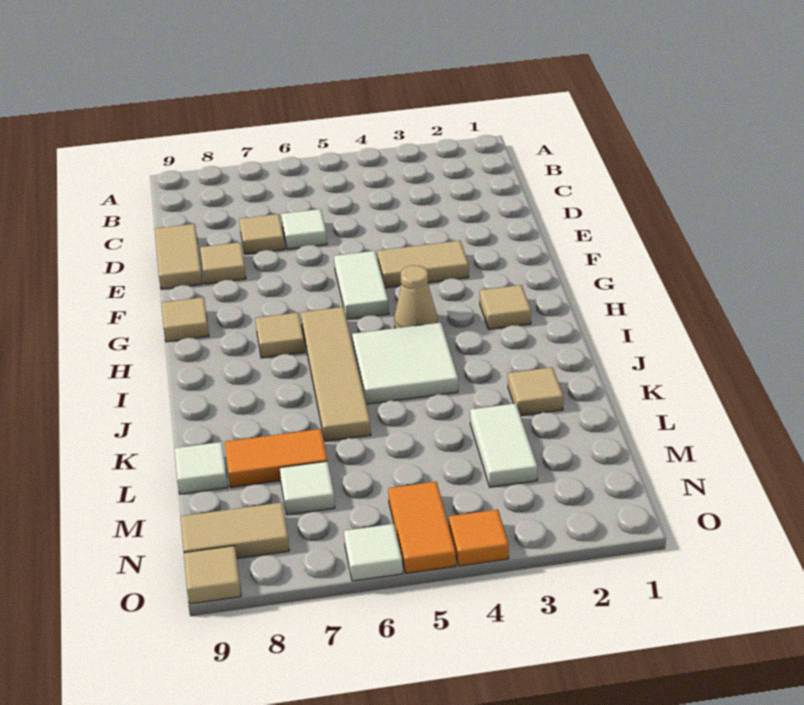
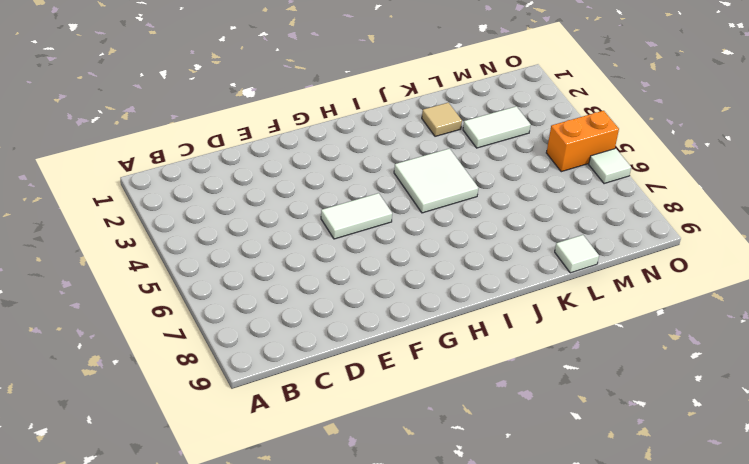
orange 1x2 brick [546,111,619,172] -> orange 1x2 tile [388,482,456,573]
none -> white 1x1 tile [281,209,327,249]
none -> tan 1x1 tile [239,214,285,254]
none -> tan 1x2 tile [155,224,202,289]

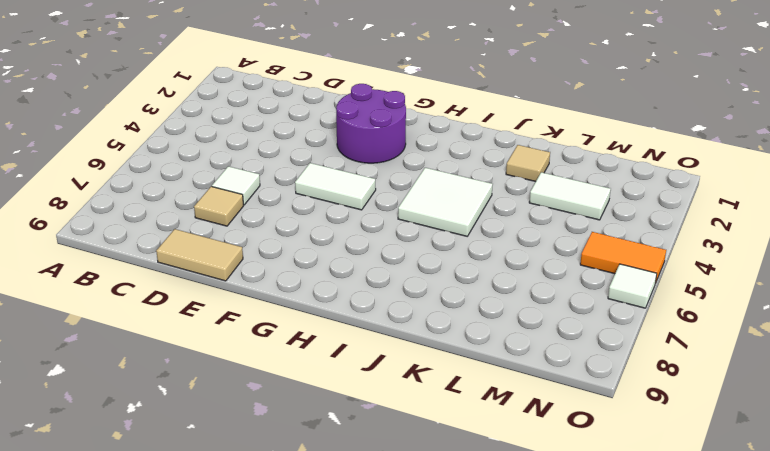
purple 2x2 round brick [336,84,406,163] -> tan 1x2 tile [377,241,469,288]
none -> tan 1x1 tile [200,242,246,284]
none -> tan 1x1 tile [161,297,209,342]
none -> tan 1x1 tile [480,285,531,329]

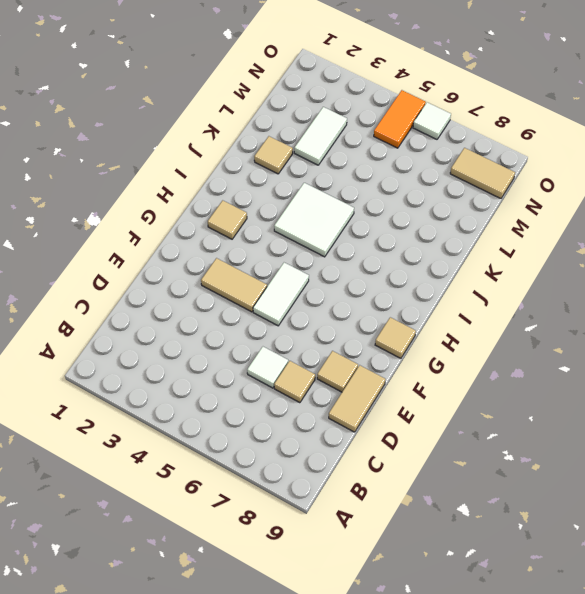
none -> tan 1x1 cone [394,265,437,328]
none -> tan 1x4 tile [301,307,371,441]
none -> tan 1x1 tile [255,313,305,358]

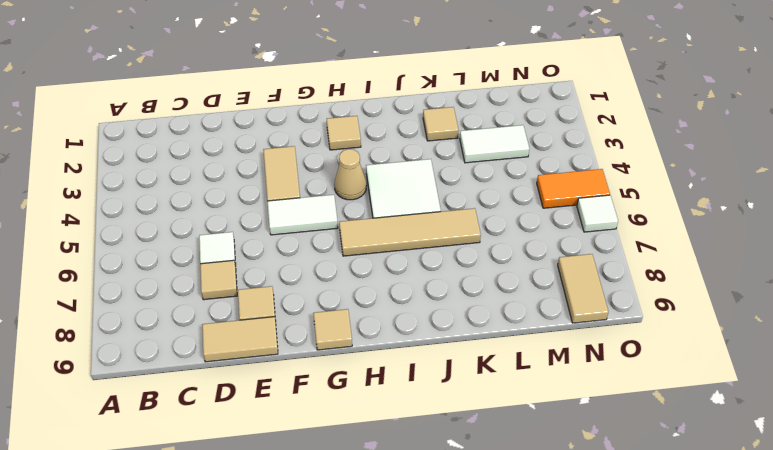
none -> tan 1x1 tile [255,313,305,358]
none -> orange 1x2 tile [225,429,327,487]
none -> white 1x1 tile [174,442,228,494]

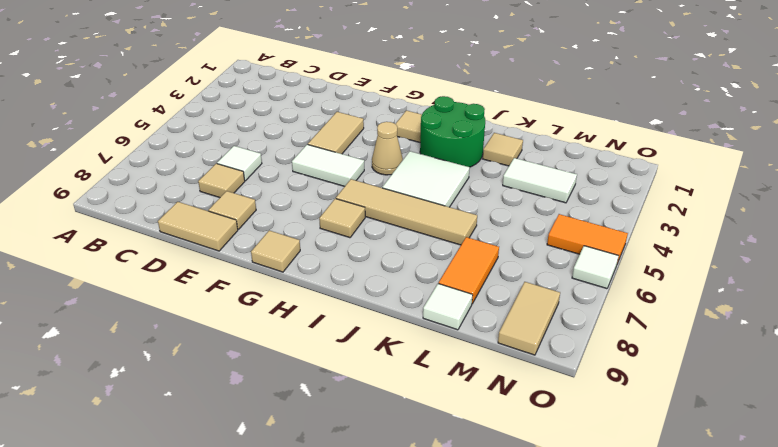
green 2x2 round brick [420,96,485,167] -> none
none -> white 1x1 tile [280,461,335,515]
none -> orange 1x1 tile [449,509,509,566]
none -> tan 1x1 tile [184,546,241,604]

